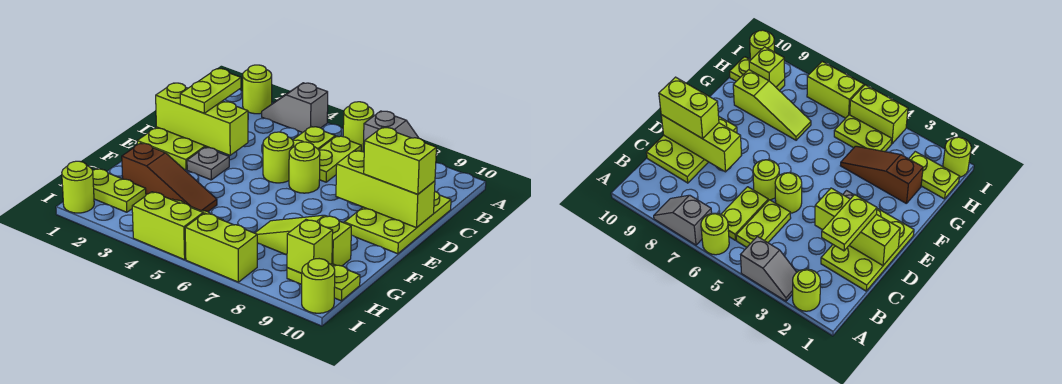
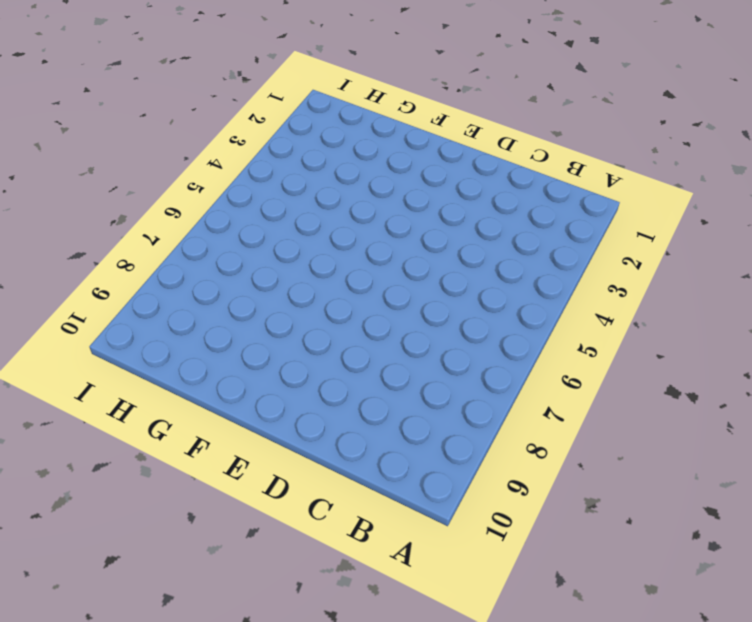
none -> lime 1x1 round brick [243,65,272,114]
none -> grey 1x2 slope [262,83,328,133]
none -> lime 1x1 round brick [343,102,374,151]

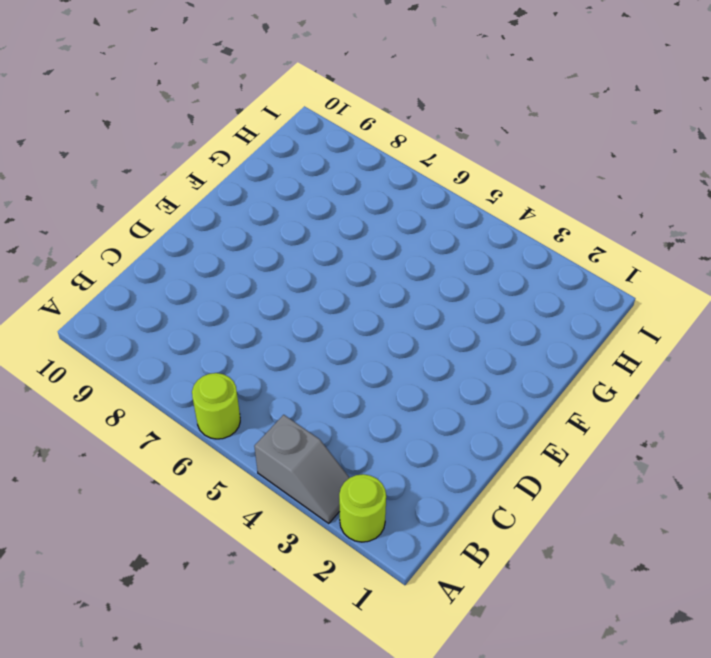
none -> grey 1x2 slope [363,111,418,152]
none -> lime 1x2 plate [293,127,335,150]
none -> lime 1x2 plate [319,136,361,182]

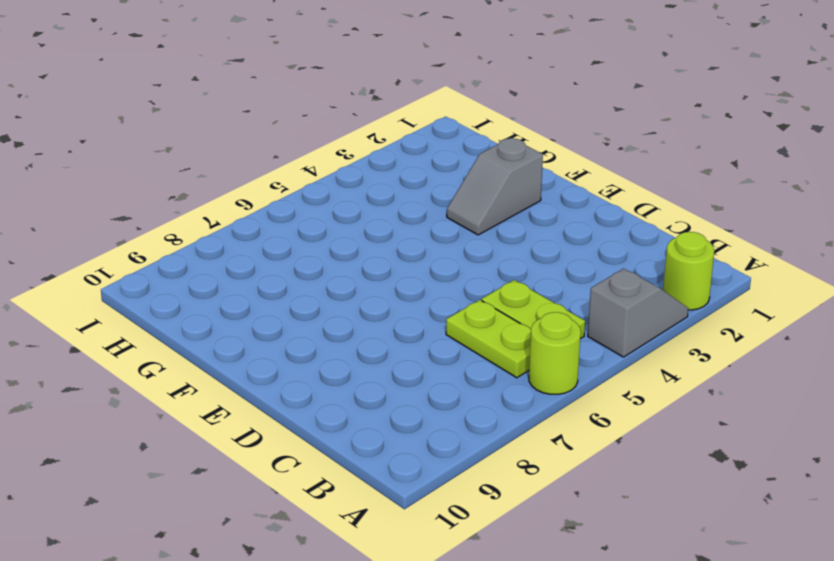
grey 1x2 slope [447,138,543,235] -> grey 1x2 slope moved to [363,111,418,152]
none -> lime 2x3 plate [137,127,209,170]
none -> lime 2x3 plate [344,191,451,254]
none -> lime 1x1 round brick [263,132,294,183]

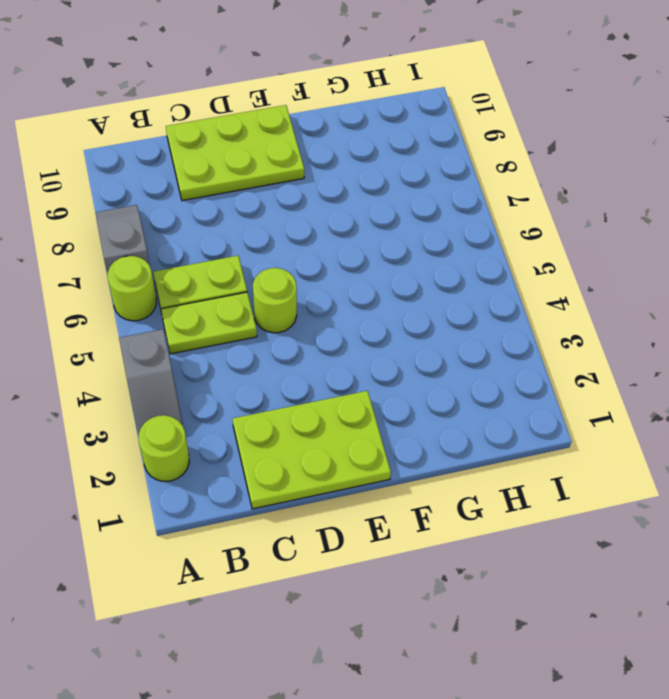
none -> lime 1x1 round brick [289,142,320,193]
none -> grey 1x1 plate [187,147,229,180]
none -> brown 1x3 slope [122,143,217,212]

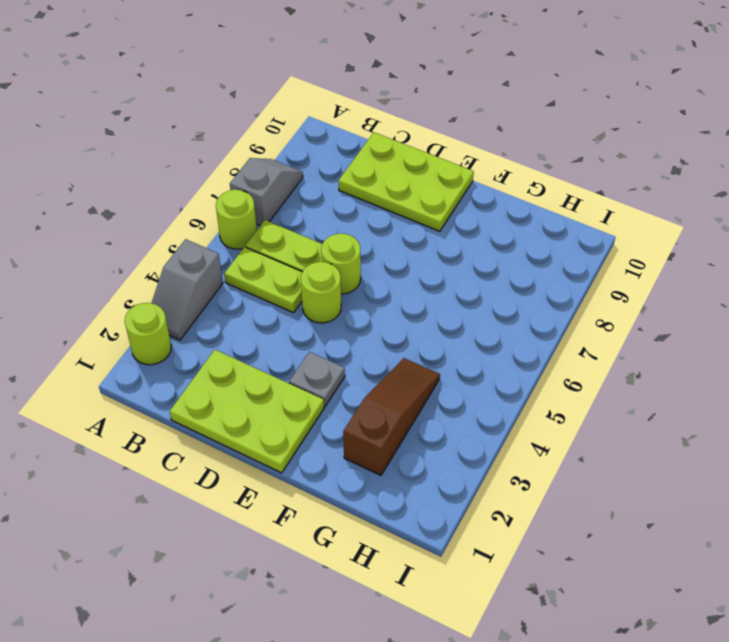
none -> lime 1x3 slope [255,215,351,266]
none -> lime 1x2 plate [93,169,146,212]
none -> lime 1x2 plate [834,115,892,152]

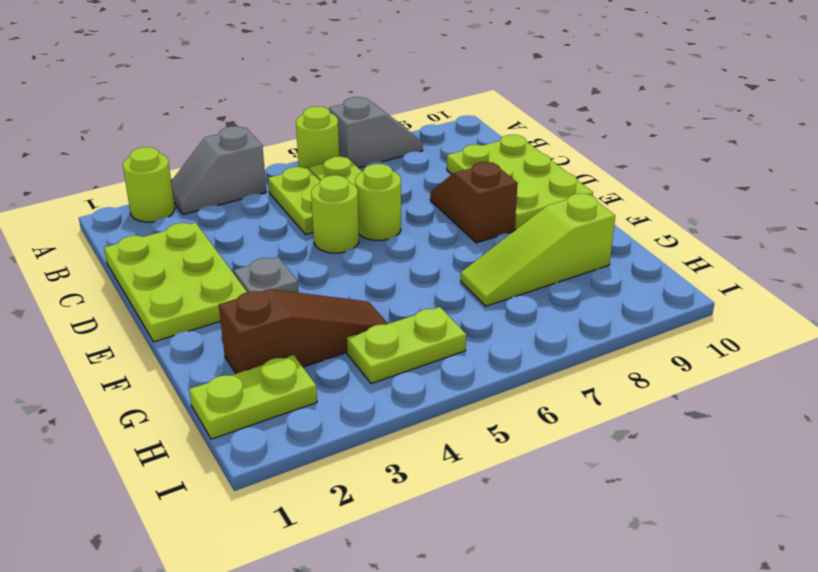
brown 1x2 slope [430,162,518,243] -> none
none -> lime 1x2 plate [287,264,360,301]
none -> lime 1x1 round brick [62,161,94,213]
none -> lime 1x2 brick [132,192,203,260]

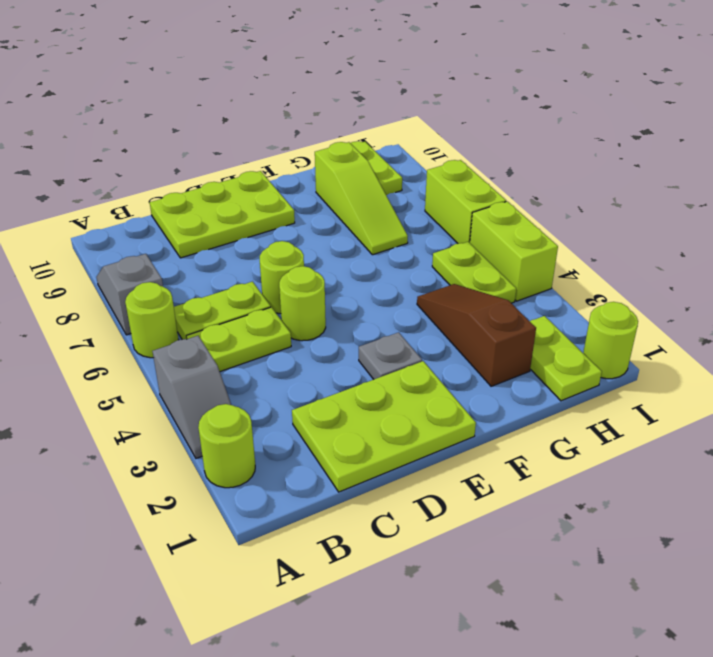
none -> lime 1x1 round brick [301,259,335,313]
none -> lime 1x3 brick [156,83,248,155]
none -> lime 1x3 brick [336,151,435,228]

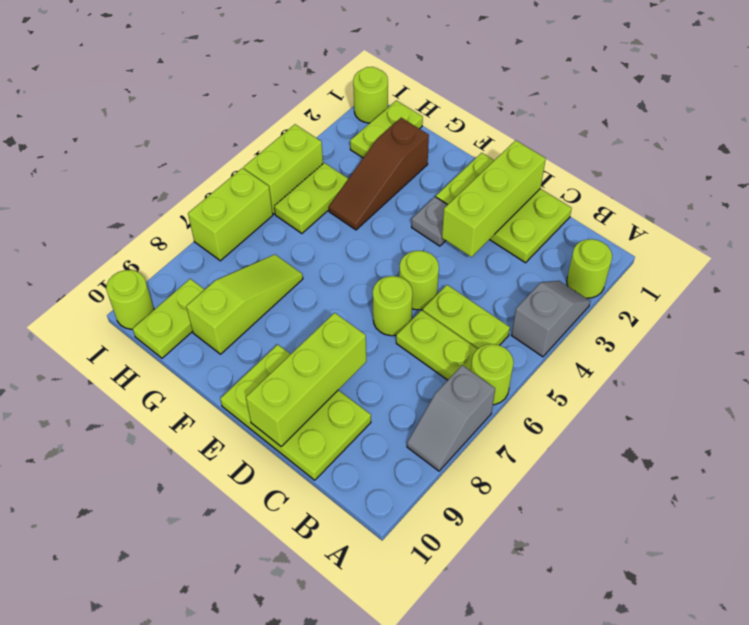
none -> lime 1x1 brick [287,220,333,273]
none -> lime 1x2 plate [180,69,241,113]
none -> lime 1x2 brick [364,127,436,194]

